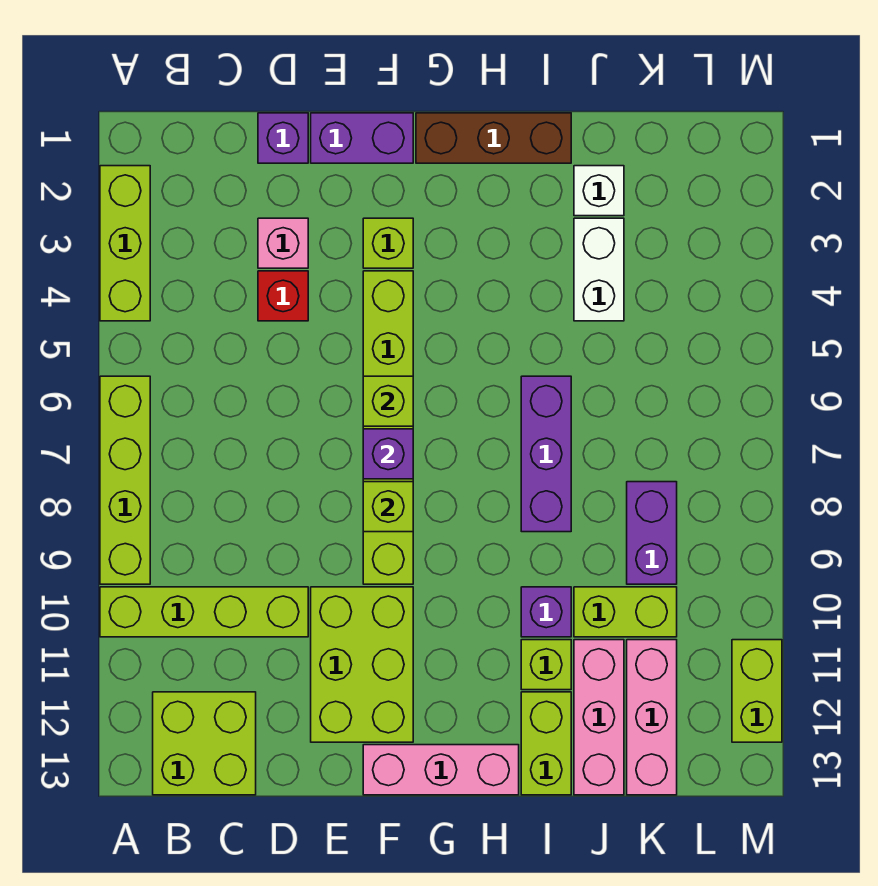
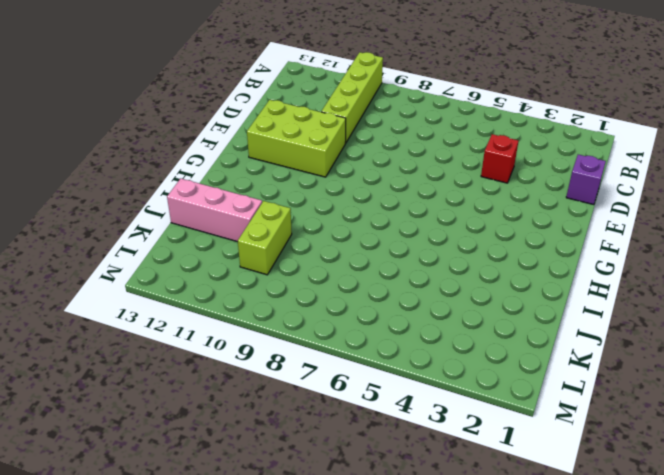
none -> lime 1x3 brick [100,166,150,321]
none -> lime 1x4 brick [100,376,150,584]
none -> lime 2x2 brick [153,692,256,795]

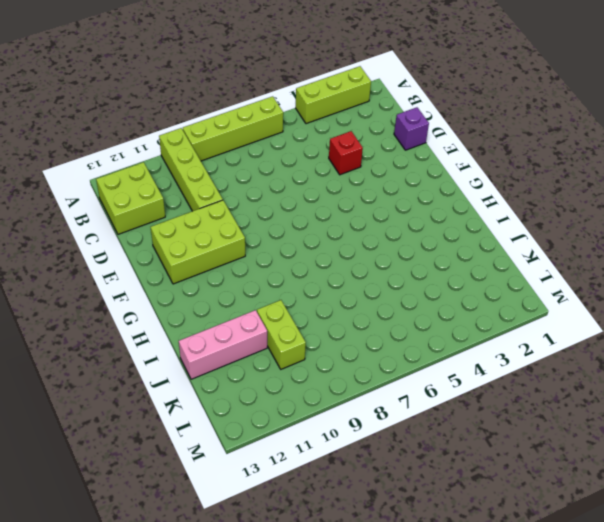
none -> pink 1x1 brick [258,218,308,268]
none -> purple 1x2 brick [311,113,413,163]
none -> lime 1x1 brick [363,218,413,268]

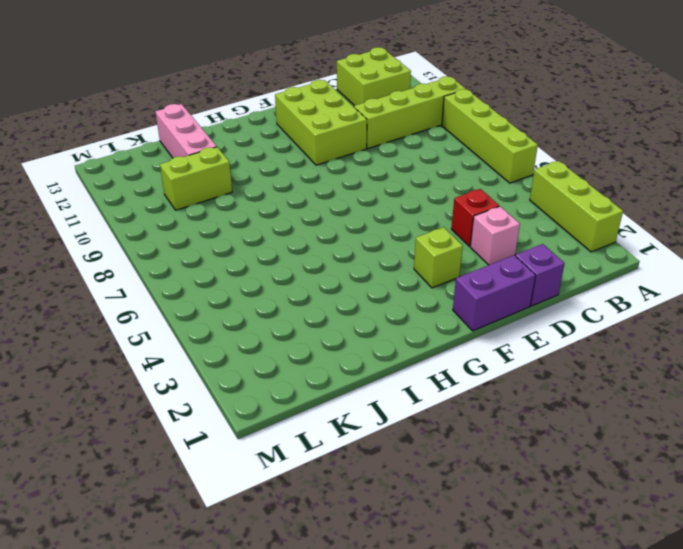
none -> lime 1x6 brick [363,271,413,584]
none -> pink 1x3 brick [363,745,519,795]
none -> brown 1x3 brick [416,113,571,163]

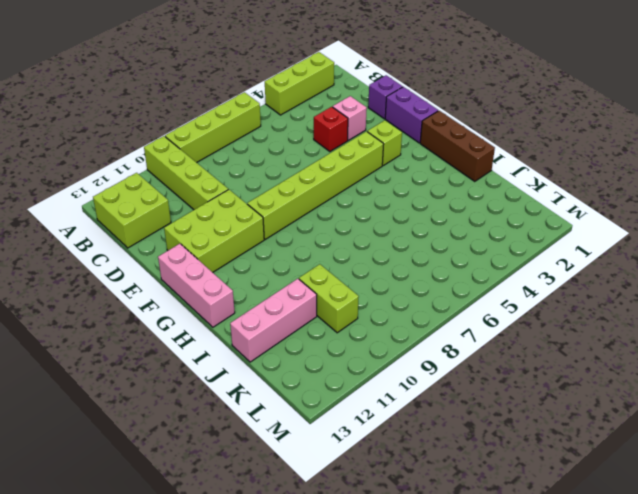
none -> purple 1x3 brick [521,376,571,532]
none -> purple 1x1 brick [521,587,571,637]
none -> lime 1x1 brick [521,640,571,690]

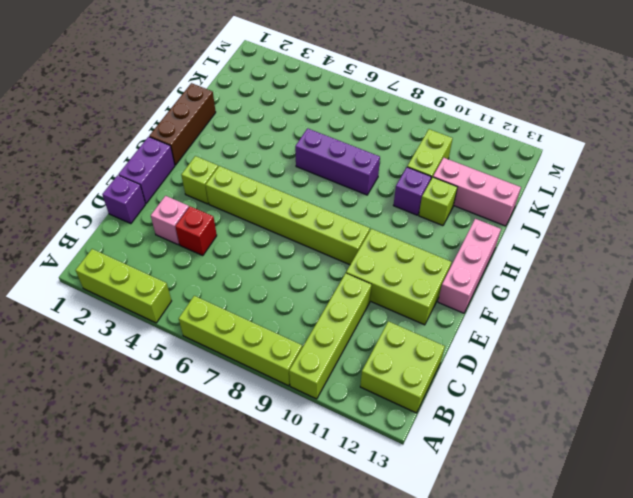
none -> lime 1x2 brick [521,692,571,795]
none -> white 1x1 brick [574,166,624,216]
none -> white 1x2 brick [574,218,624,321]

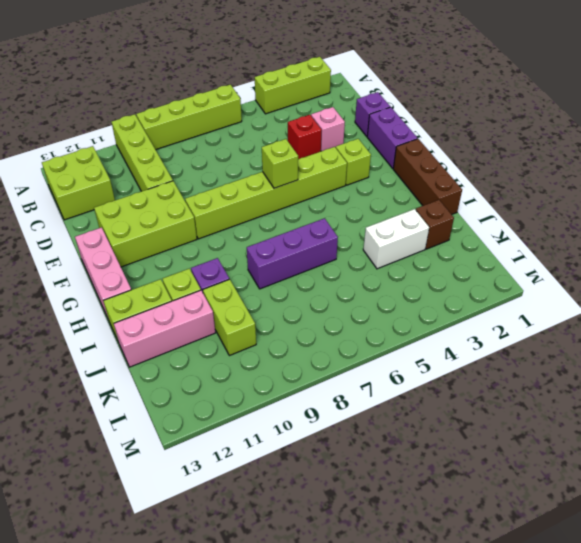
brown 1x1 brick [416,200,454,249] -> white 1x1 brick [574,166,624,216]
none -> purple 1x2 brick [627,482,677,584]
none -> pink 1x3 brick [627,640,677,795]
none -> lime 1x2 brick [732,640,782,742]

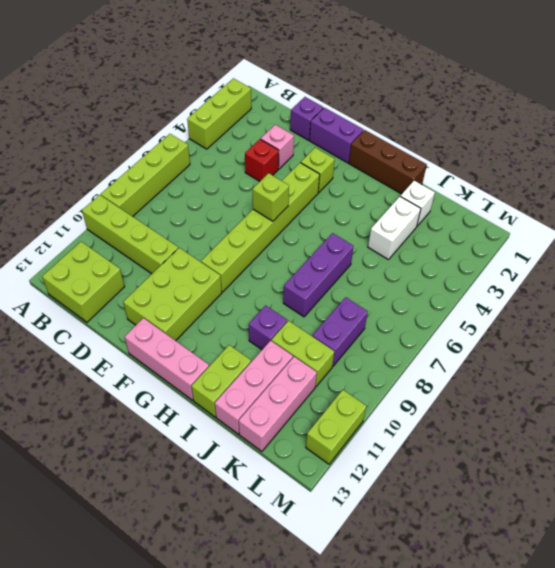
none -> lime 1x1 brick [521,640,571,690]
none -> purple 1x1 brick [363,429,413,479]
none -> lime 1x1 brick [363,482,413,532]

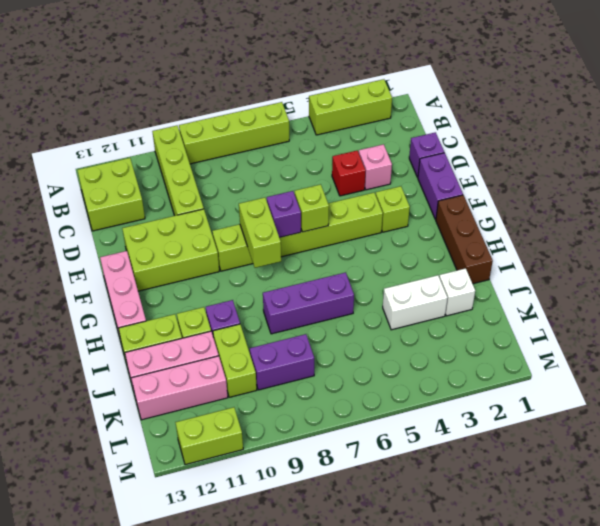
lime 1x2 brick [239,198,281,268] -> lime 1x1 brick [363,482,413,532]

